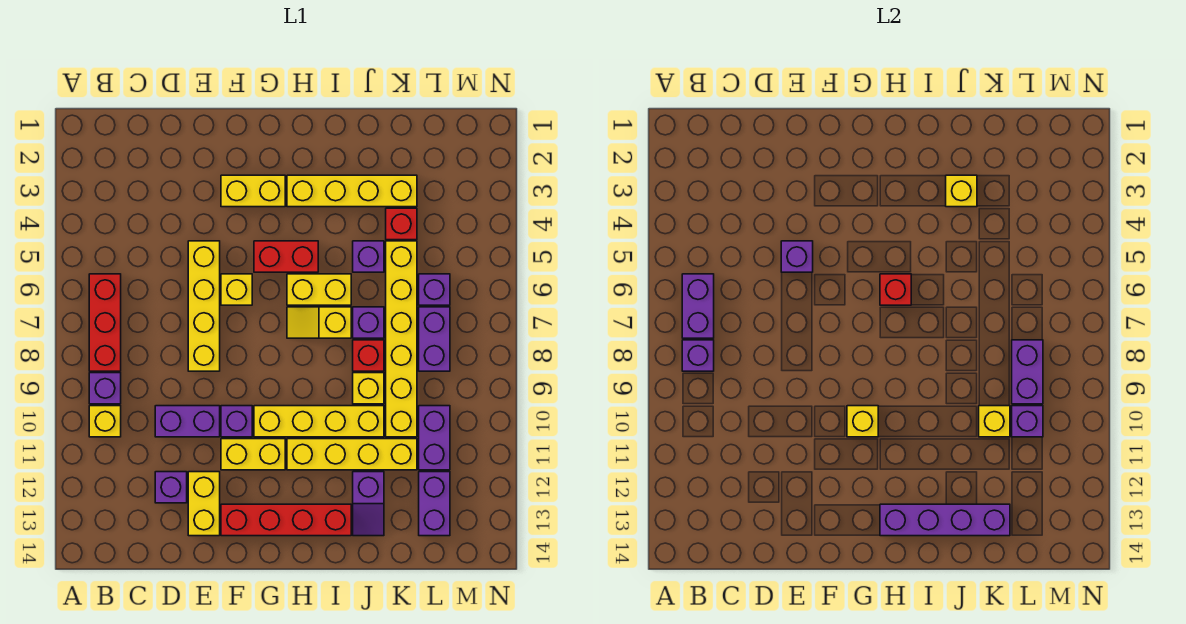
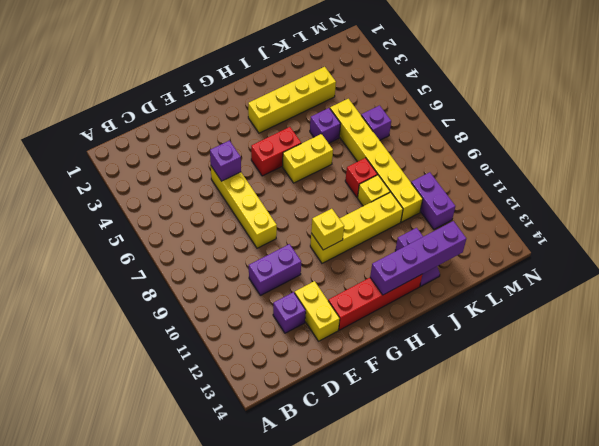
none -> red 1x3 brick [89,274,121,371]
none -> purple 1x1 brick [89,373,121,404]
none -> yellow 1x1 brick [89,406,121,437]
none -> yellow 1x2 brick [221,175,285,207]

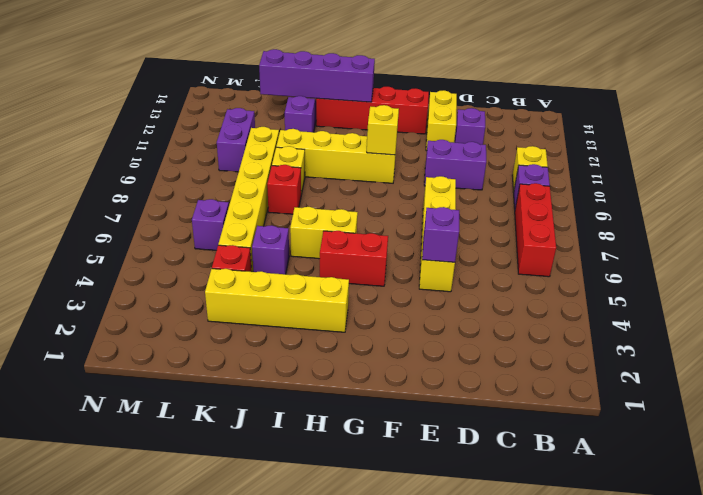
none -> yellow 1x2 brick [221,175,285,207]
none -> yellow 1x1 brick [221,274,252,305]
none -> purple 1x1 brick [221,406,252,437]
none -> yellow 1x2 brick [221,439,285,470]

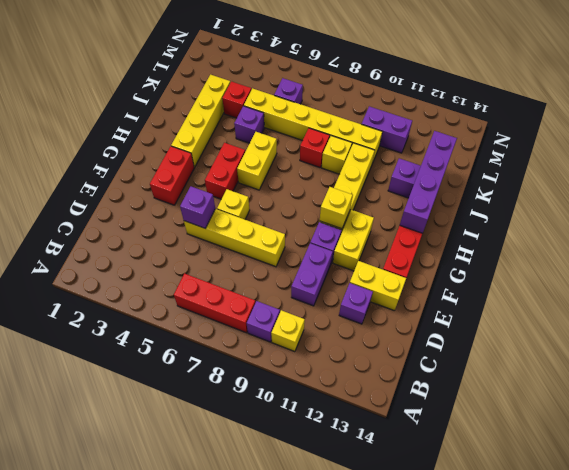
red 1x2 brick [150,146,194,205] -> yellow 1x2 brick [221,175,285,207]
none -> yellow 1x2 slope [287,307,351,338]
none -> yellow 1x4 brick [287,439,417,470]
none -> purple 1x1 brick [353,307,384,338]
none -> purple 1x2 brick [419,307,450,371]

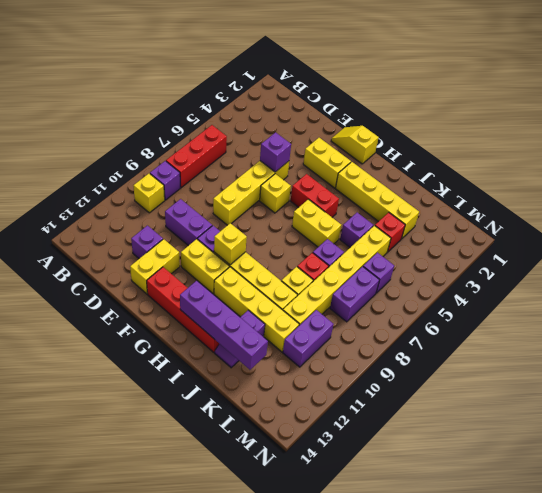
yellow 1x2 slope [331,126,379,164] -> yellow 1x2 slope moved to [287,307,351,338]
none -> purple 1x2 brick [419,472,450,536]
none -> purple 1x2 brick [682,274,714,338]
none -> purple 1x1 brick [682,340,714,371]
none -> red 1x1 brick [880,274,911,305]

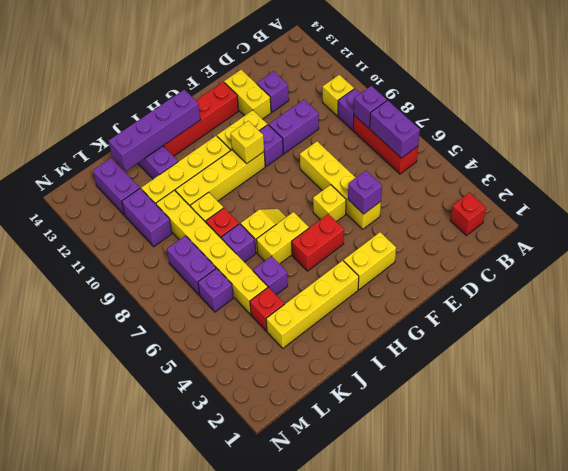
red 1x1 brick [450,193,486,236] -> red 1x1 brick moved to [880,274,911,305]
none -> yellow 1x1 brick [946,175,977,207]
none -> yellow 1x1 brick [979,406,1010,437]
none -> purple 1x2 brick [1012,340,1043,404]
none -> purple 1x1 brick [1012,406,1043,437]

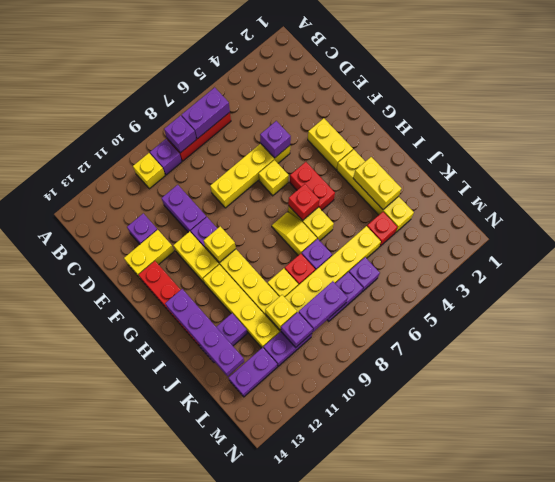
yellow 1x2 brick [353,157,402,209] -> yellow 1x1 brick [946,175,977,207]
none -> purple 1x1 brick [353,241,384,272]

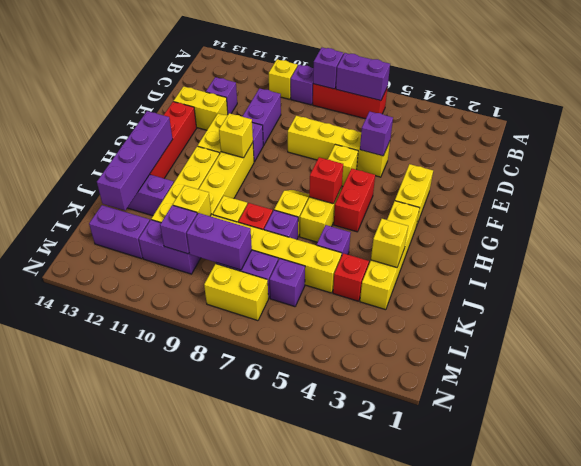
yellow 1x2 brick [204,264,268,321] -> none

